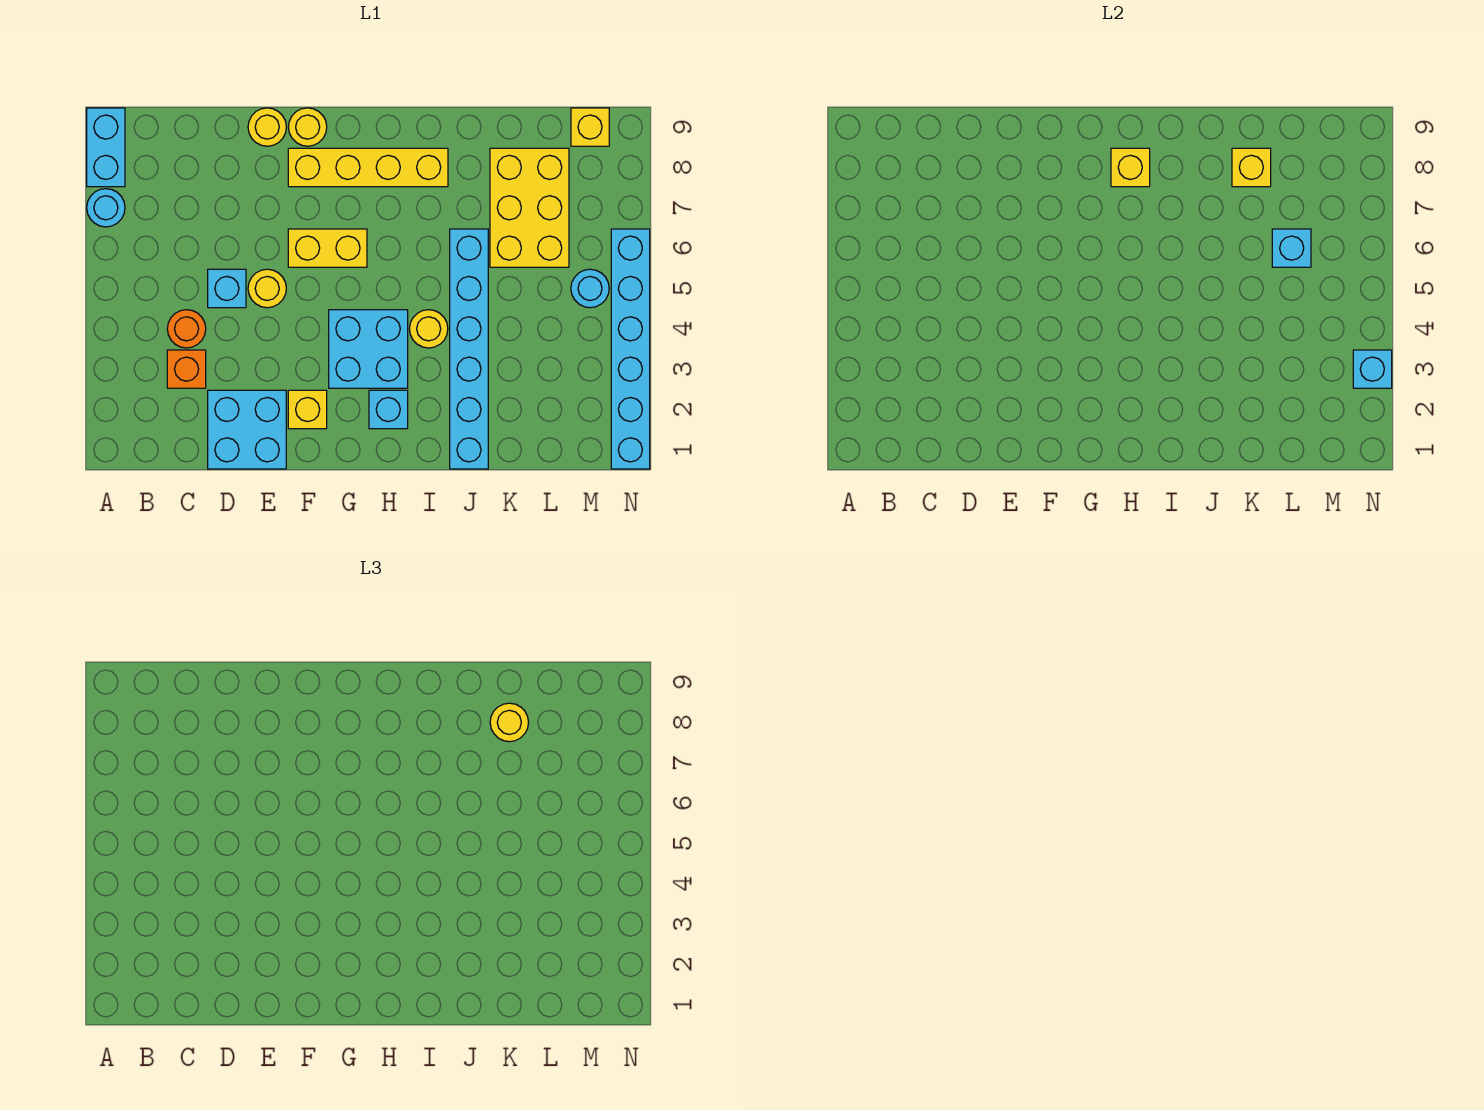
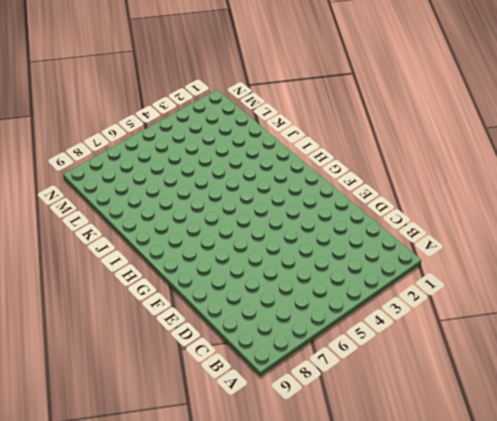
none -> cyan 1x1 round brick [87,189,125,227]
none -> cyan 1x2 brick [87,108,125,187]
none -> orange 1x1 brick [167,350,206,388]

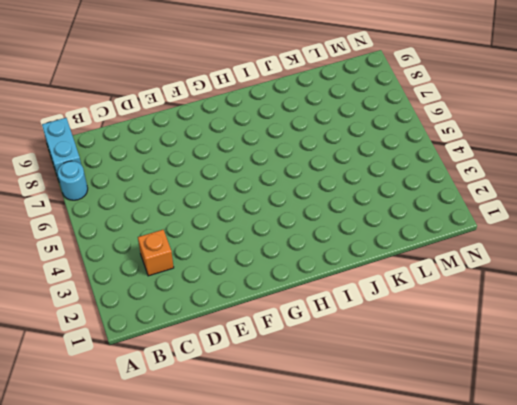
none -> orange 1x1 round brick [167,310,206,348]
none -> cyan 2x2 brick [208,390,286,469]
none -> cyan 1x1 brick [208,269,246,308]

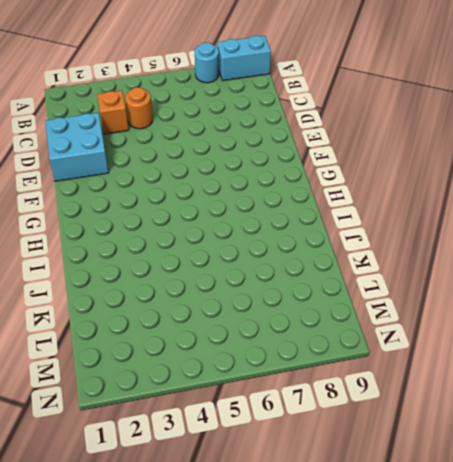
none -> cyan 1x1 brick [208,269,246,308]
none -> yellow 1x1 round brick [248,269,286,308]
none -> yellow 1x1 round brick [248,108,286,146]

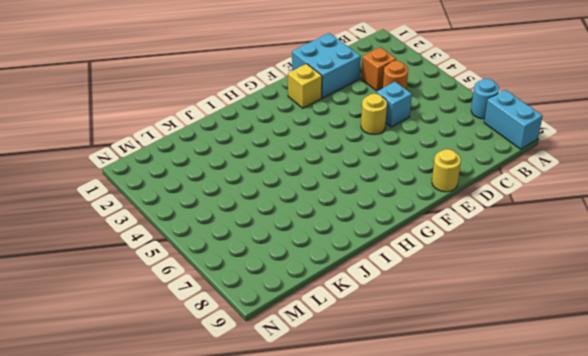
none -> yellow 1x2 brick [288,229,367,267]
none -> yellow 1x4 brick [288,148,448,187]
none -> yellow 1x1 round brick [288,108,327,146]

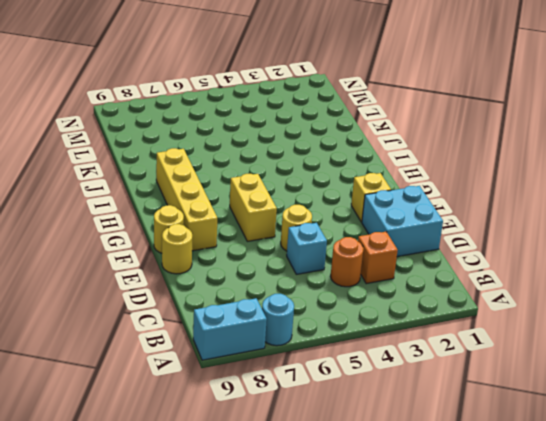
none -> cyan 2x2 brick [329,310,408,388]
none -> cyan 1x1 brick [369,390,408,429]
none -> yellow 1x1 round brick [410,310,448,348]

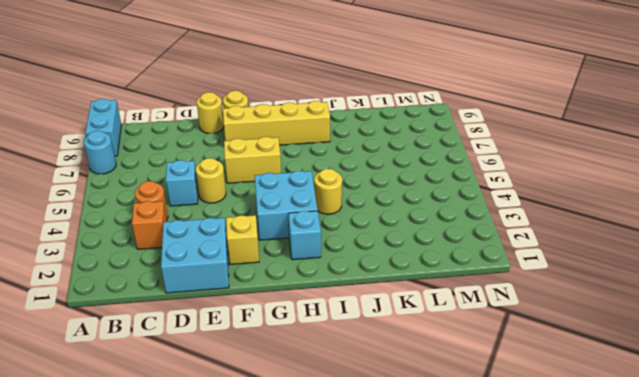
none -> cyan 1x6 brick [450,229,488,469]
none -> yellow 2x3 brick [490,148,569,267]
none -> cyan 1x1 round brick [571,269,609,308]

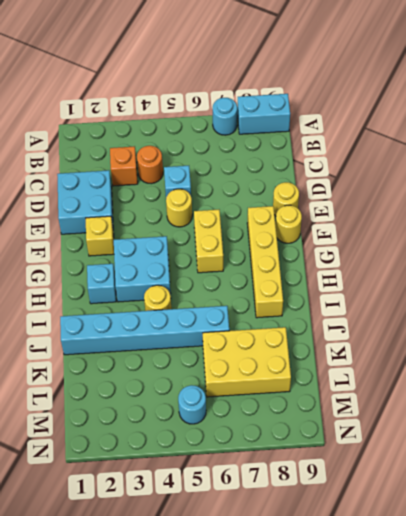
none -> yellow 1x1 brick [571,108,609,146]
none -> cyan 1x6 brick [611,229,650,469]
none -> yellow 1x1 brick [1111,148,1150,187]

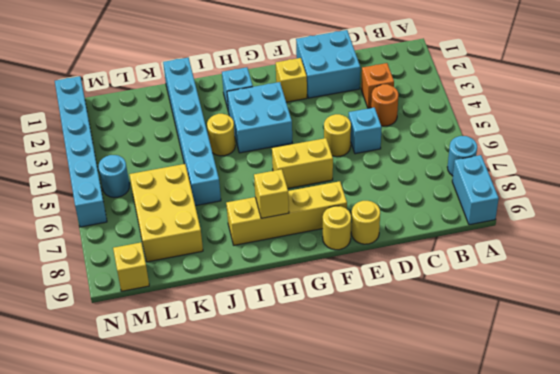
none -> yellow 1x1 brick [1232,148,1271,187]
none -> cyan 1x1 brick [1272,229,1311,267]
none -> cyan 1x1 brick [1353,350,1392,388]

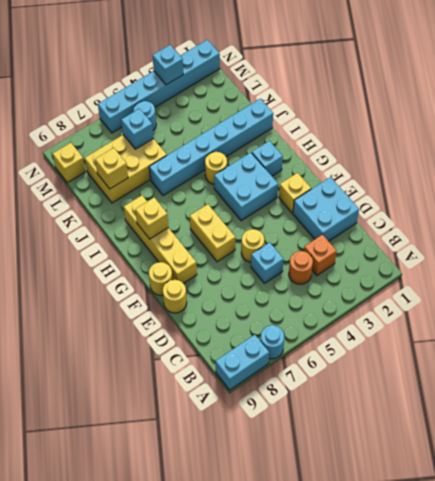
none -> yellow 1x1 round brick [490,703,529,742]

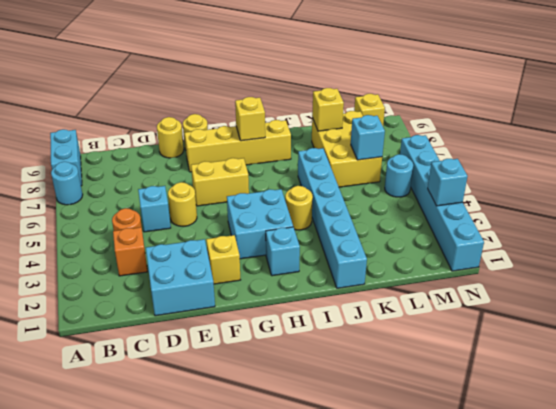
none -> yellow 1x1 round brick [490,703,529,742]

